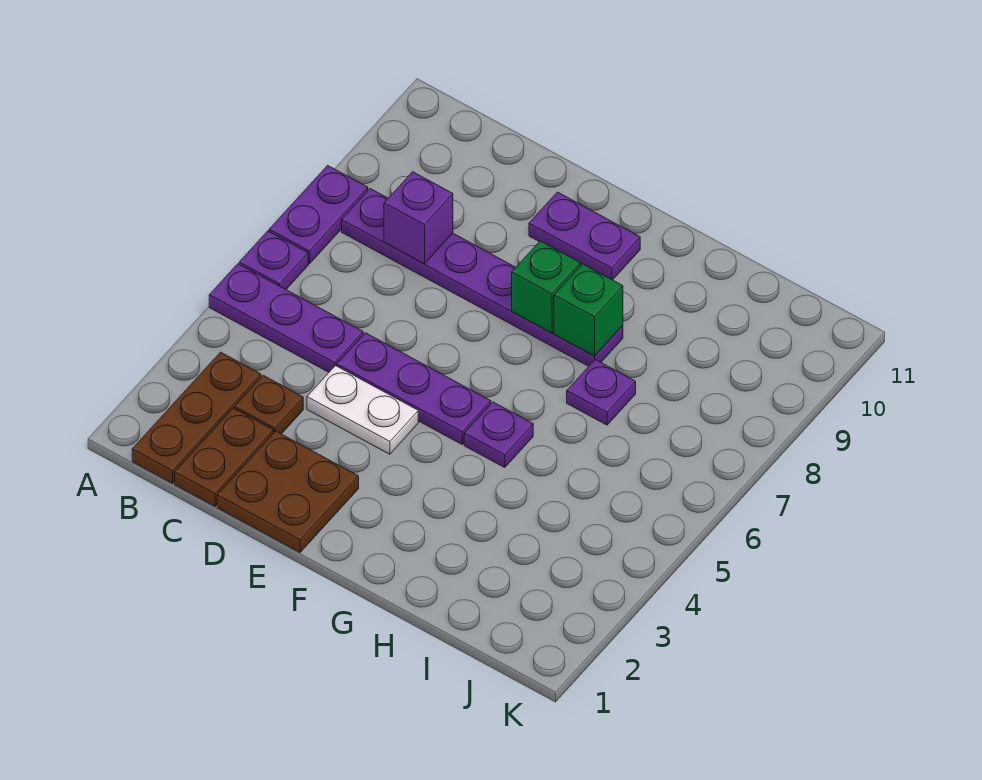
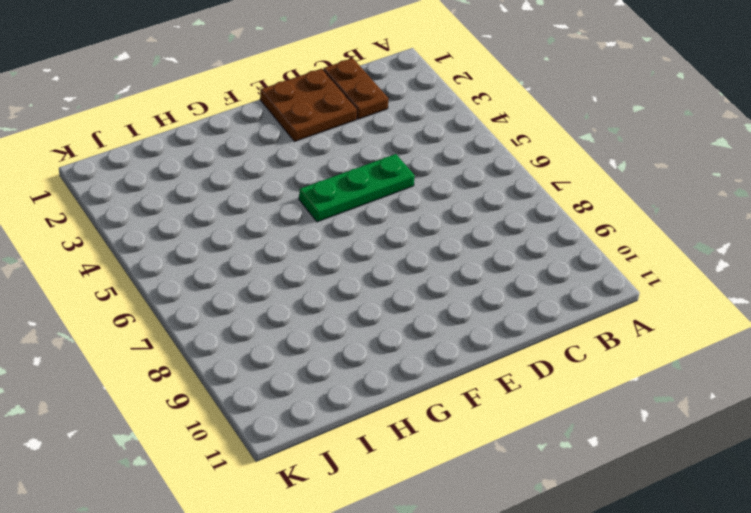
green 1x3 plate [299,154,415,222] -> purple 1x3 plate [337,333,491,444]
none -> purple 1x3 plate [209,264,363,372]
none -> purple 1x1 plate [239,231,308,289]
none -> purple 1x2 plate [269,165,368,264]

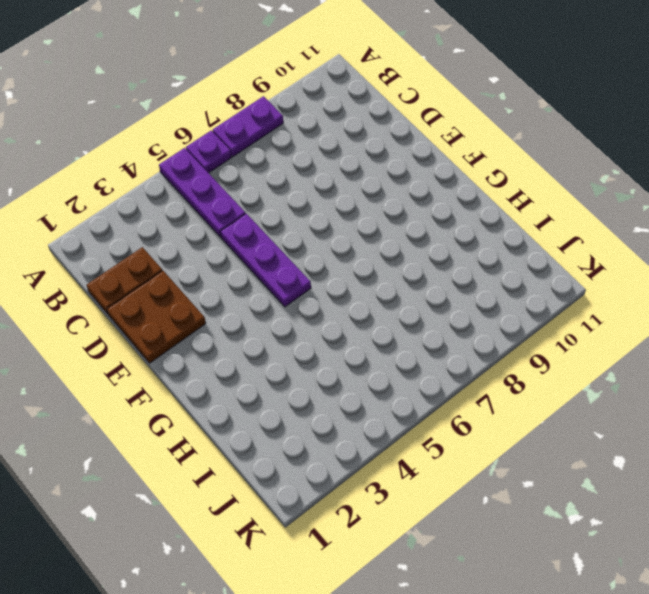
none -> brown 1x3 plate [132,352,261,483]
none -> purple 1x6 plate [342,189,623,366]
none -> brown 1x1 plate [235,375,303,434]

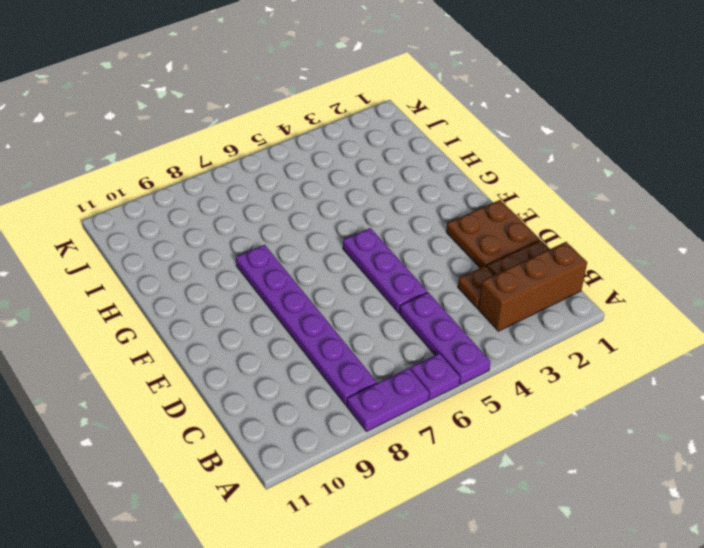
brown 1x3 brick [478,242,587,331] -> brown 1x3 plate [132,352,261,483]
none -> white 1x2 plate [307,366,418,454]
none -> purple 1x2 plate [529,192,640,280]
none -> purple 1x1 plate [464,402,533,468]

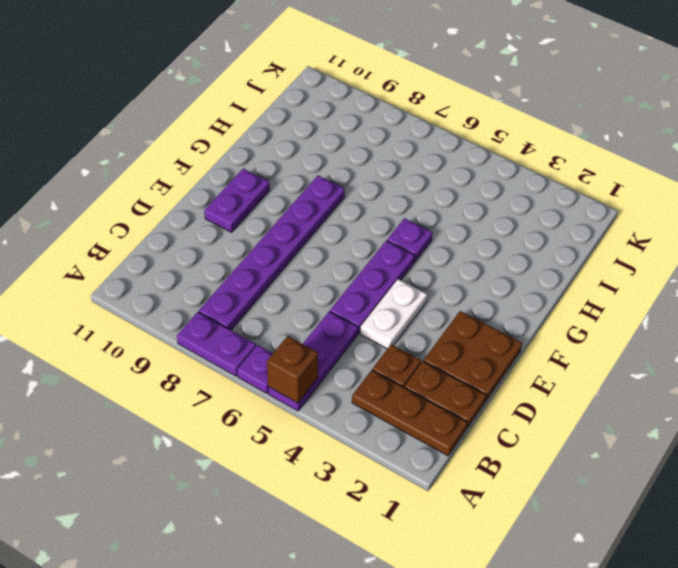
brown 1x1 brick [267,336,318,403] -> none
none -> purple 1x1 plate [567,360,636,425]
none -> purple 1x1 brick [384,172,453,264]
none -> green 1x1 brick [512,241,581,333]

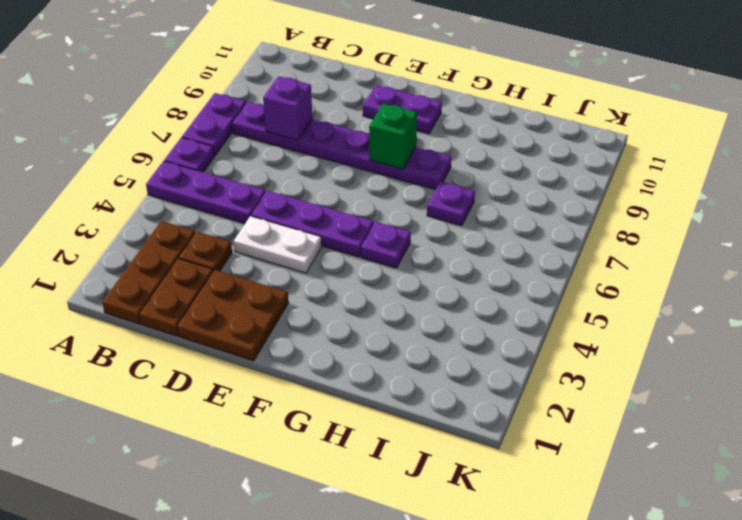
none -> green 1x1 brick [554,264,623,356]

